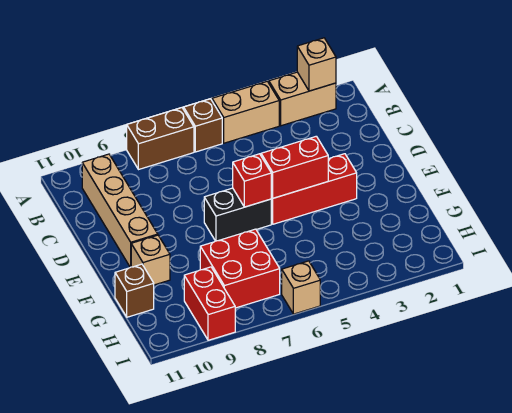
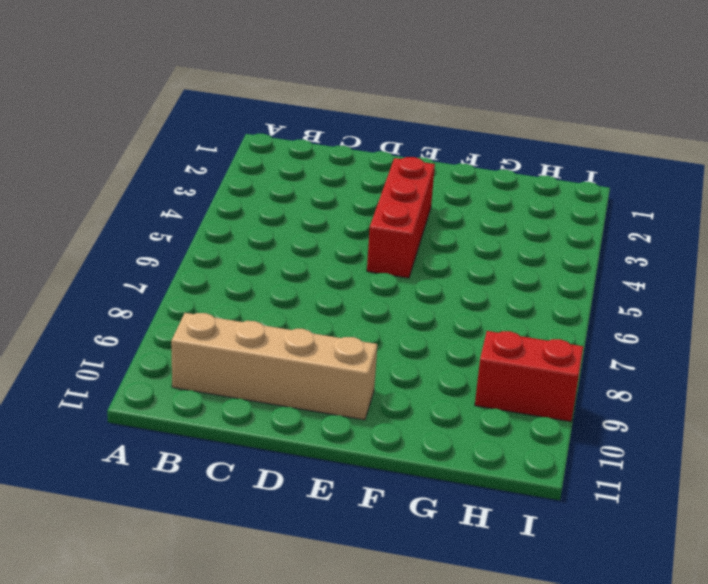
none -> tan 1x2 brick [269,72,336,126]
none -> tan 1x2 brick [212,81,279,143]
none -> brown 1x1 brick [184,99,222,152]

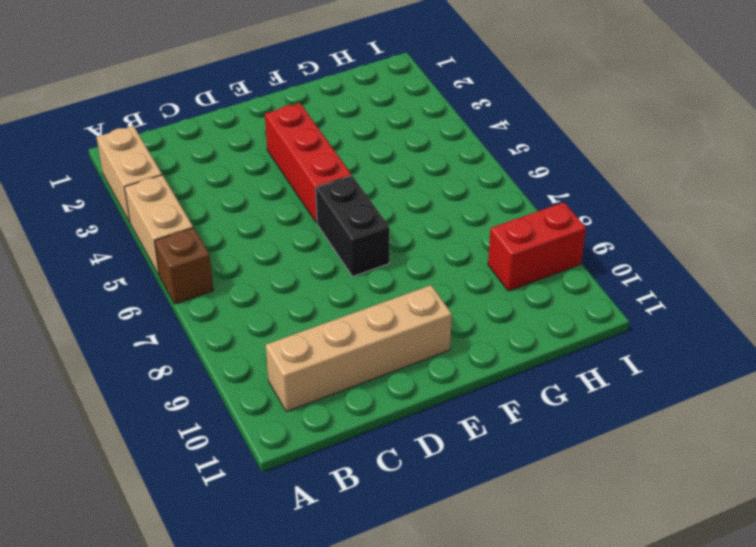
none -> brown 1x2 brick [127,108,194,170]
none -> tan 1x1 brick [131,235,170,285]
none -> red 2x2 brick [200,229,280,308]

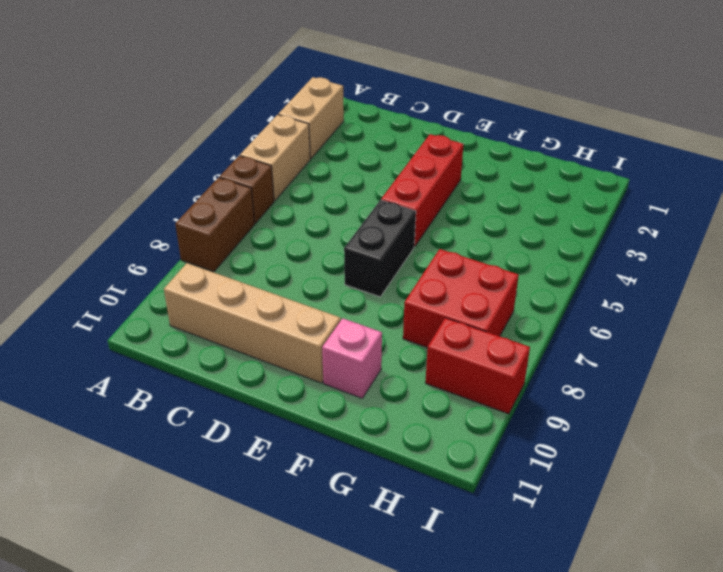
pink 1x1 brick [322,318,382,398] -> tan 1x1 brick [131,235,170,285]
none -> brown 1x1 brick [115,264,154,317]
none -> tan 1x1 brick [282,261,320,314]
none -> tan 1x1 brick [297,38,336,91]

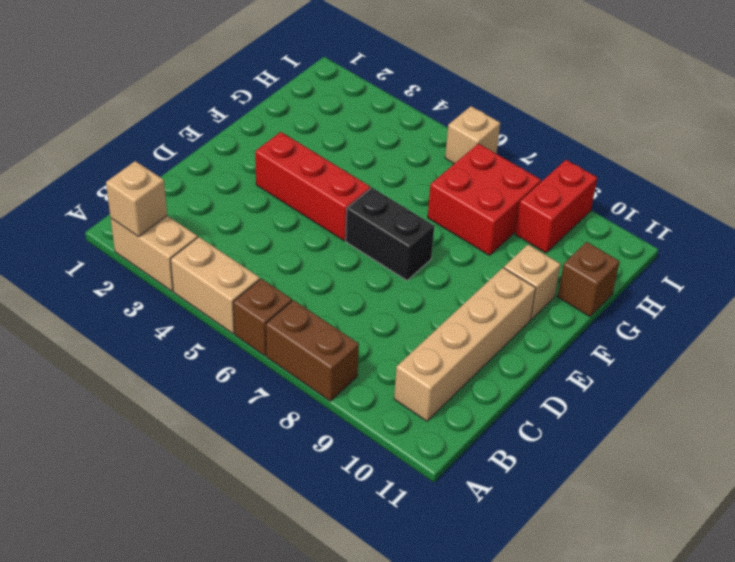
none -> red 1x2 brick [261,136,328,198]
none -> red 1x1 brick [233,154,271,207]

